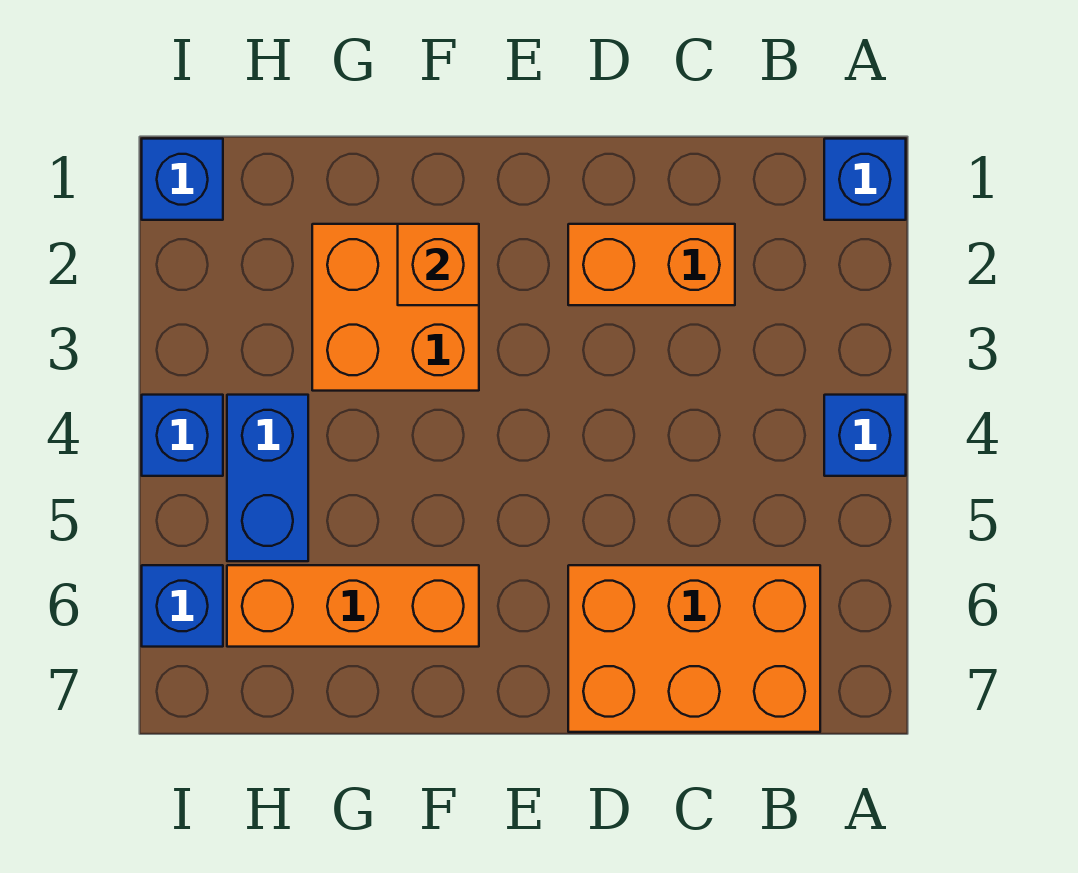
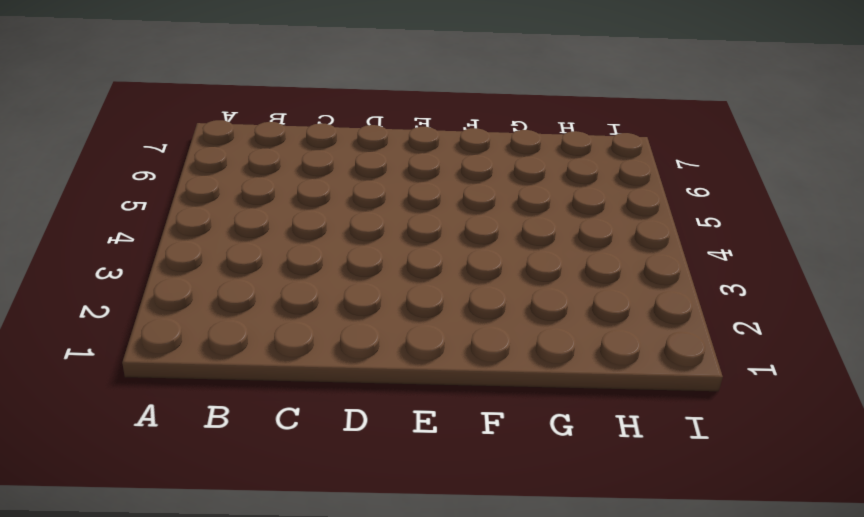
none -> blue 1x1 brick [824,139,906,220]
none -> blue 1x1 brick [824,395,906,476]

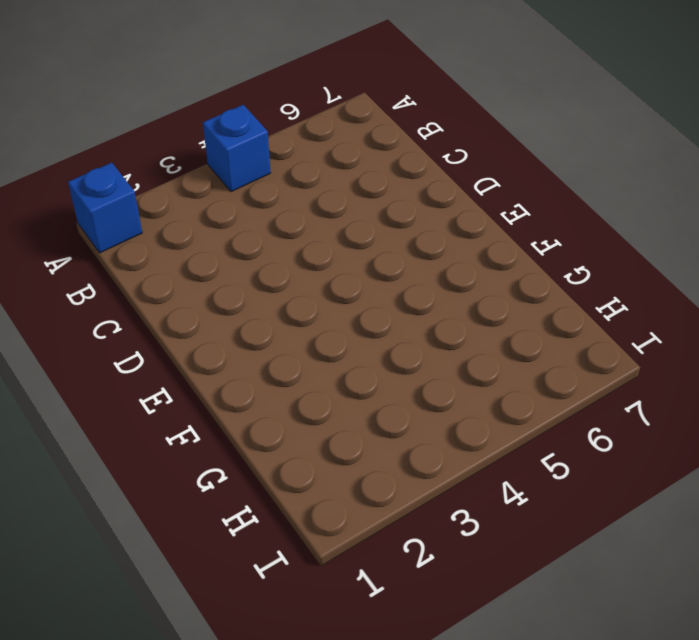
none -> orange 2x3 brick [568,565,820,732]
none -> orange 1x2 brick [568,224,735,305]

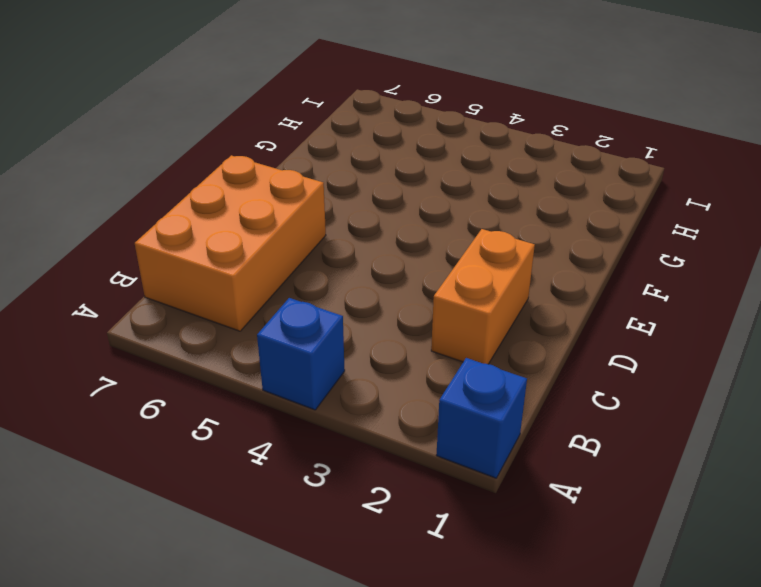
none -> orange 2x2 brick [312,224,479,391]
none -> orange 1x3 brick [227,565,479,647]

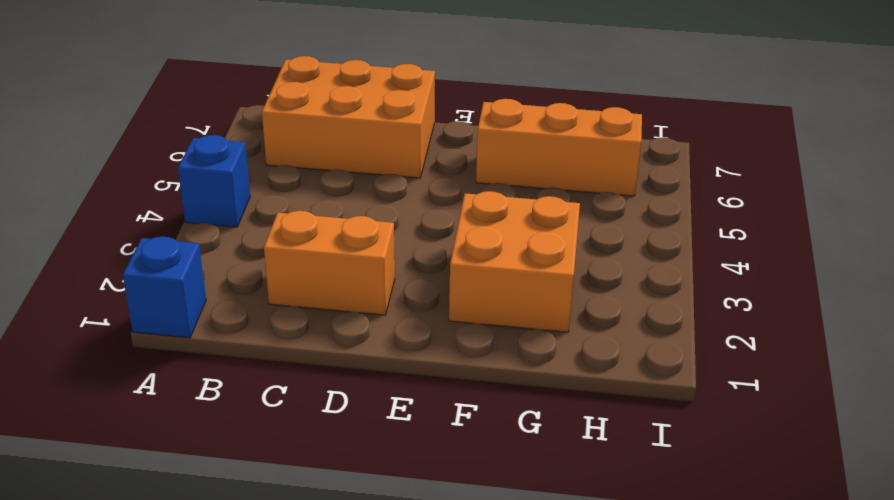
none -> blue 1x2 brick [227,395,308,561]
none -> blue 1x1 brick [142,139,223,220]

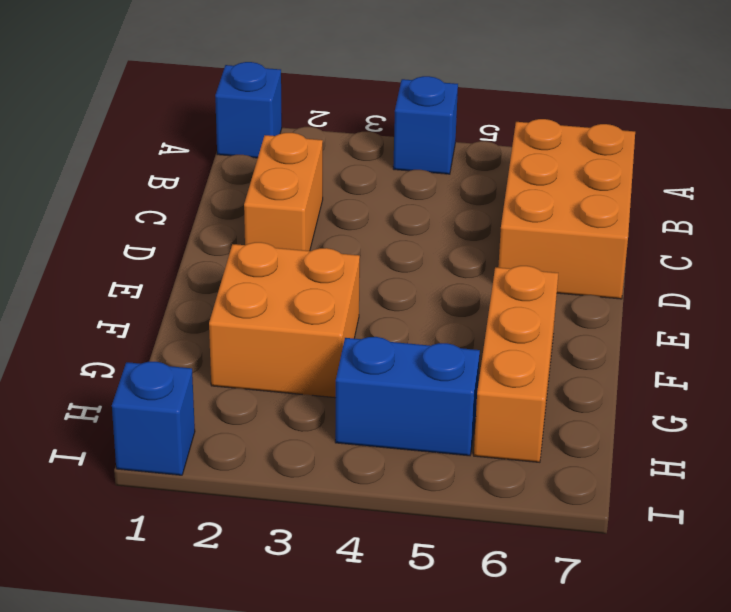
none -> blue 1x1 brick [142,395,223,476]
none -> blue 1x1 brick [142,565,223,647]

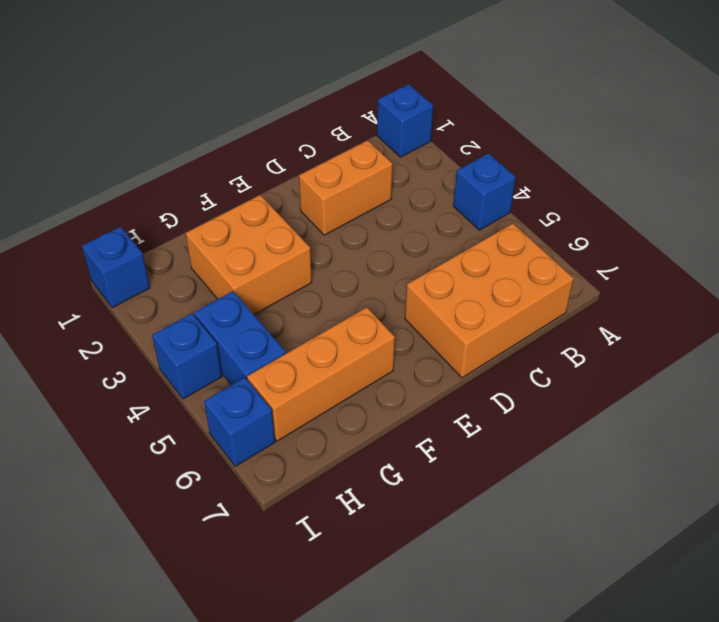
none -> orange 1x1 brick [398,224,479,305]

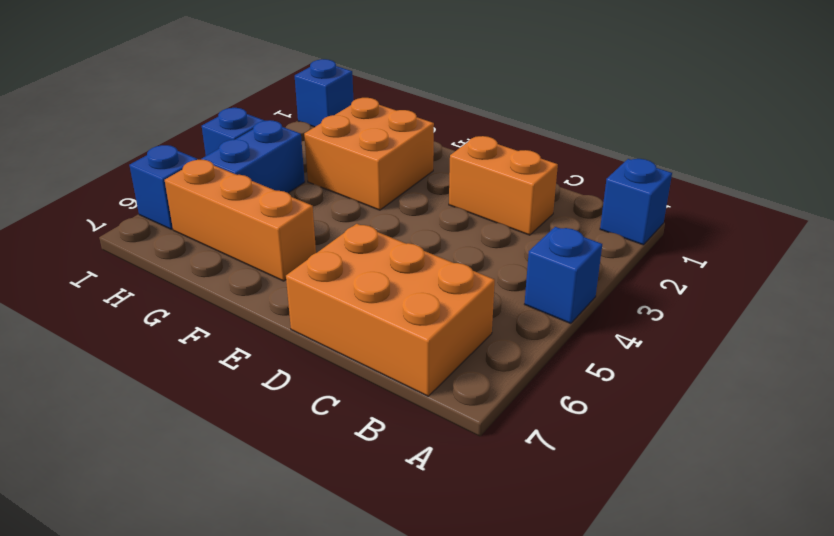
none -> orange 1x1 brick [398,224,479,305]

